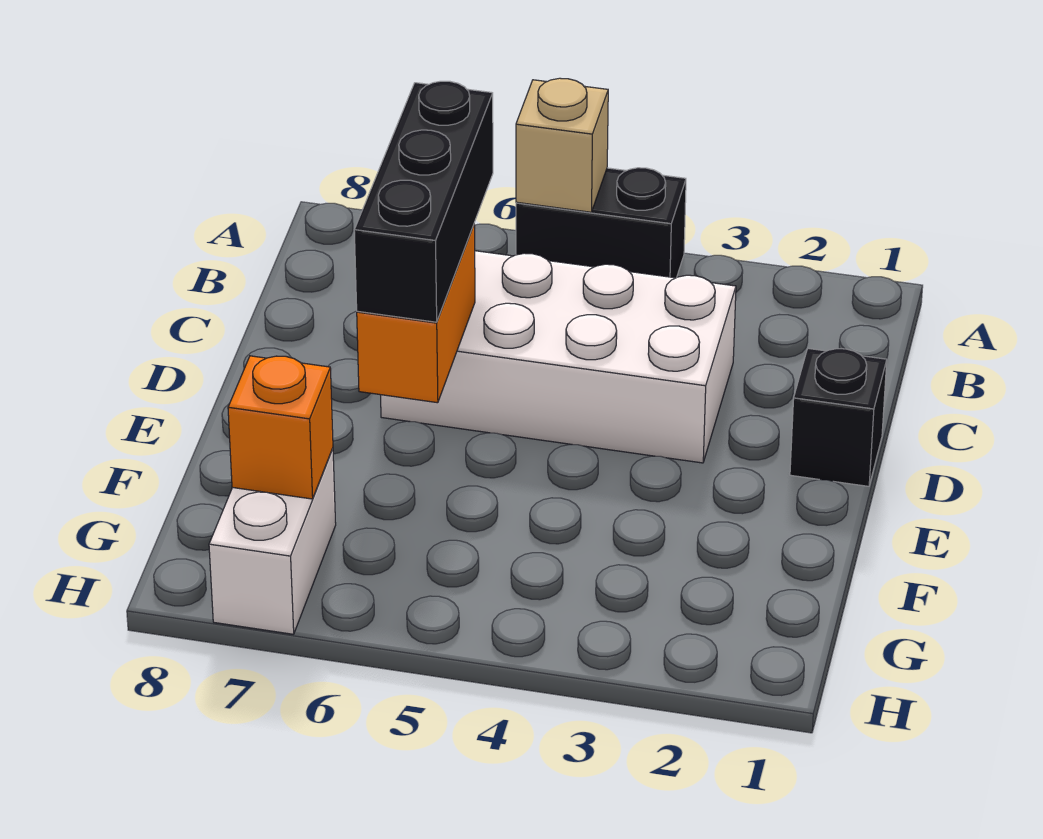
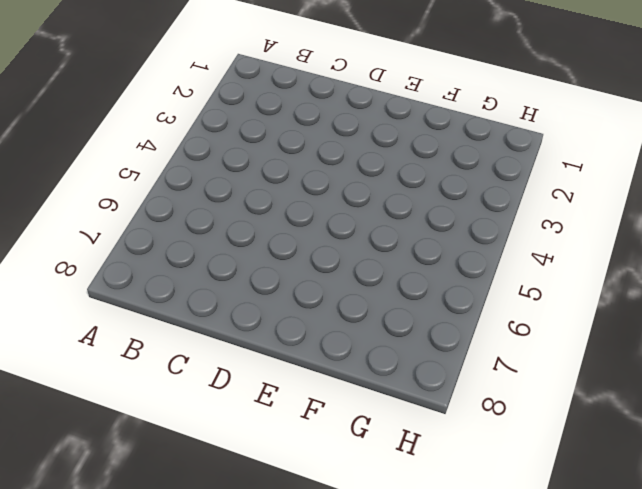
none -> black 1x2 brick [516,168,686,278]
none -> white 2x4 brick [381,251,736,463]

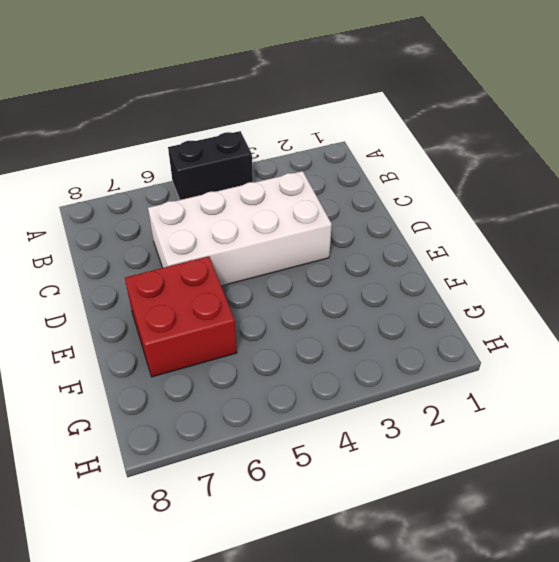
red 2x2 brick [125,256,237,377] -> none
none -> black 1x1 brick [790,348,887,486]
none -> white 1x2 brick [209,449,336,634]

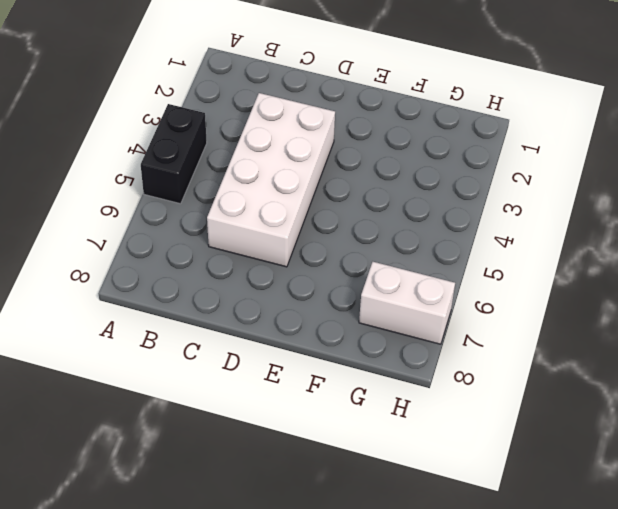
none -> black 1x1 brick [790,348,887,486]
none -> tan 1x1 brick [516,78,608,212]

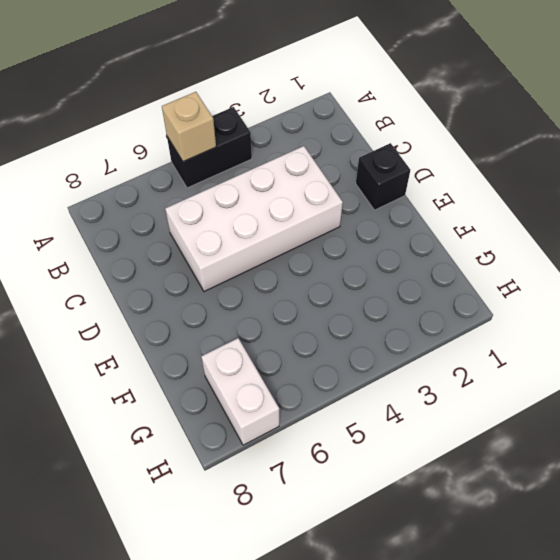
none -> orange 1x2 brick [357,225,475,403]
none -> orange 1x1 brick [228,356,333,499]

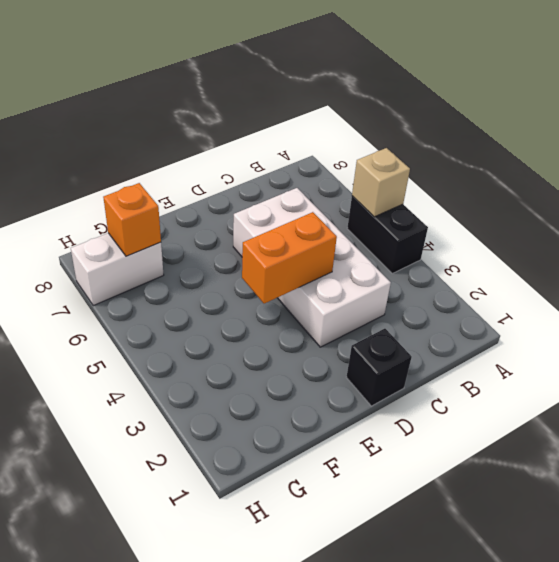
orange 1x2 brick [242,212,337,304] -> orange 1x2 brick moved to [357,225,475,403]
none -> black 1x3 brick [354,81,493,322]

